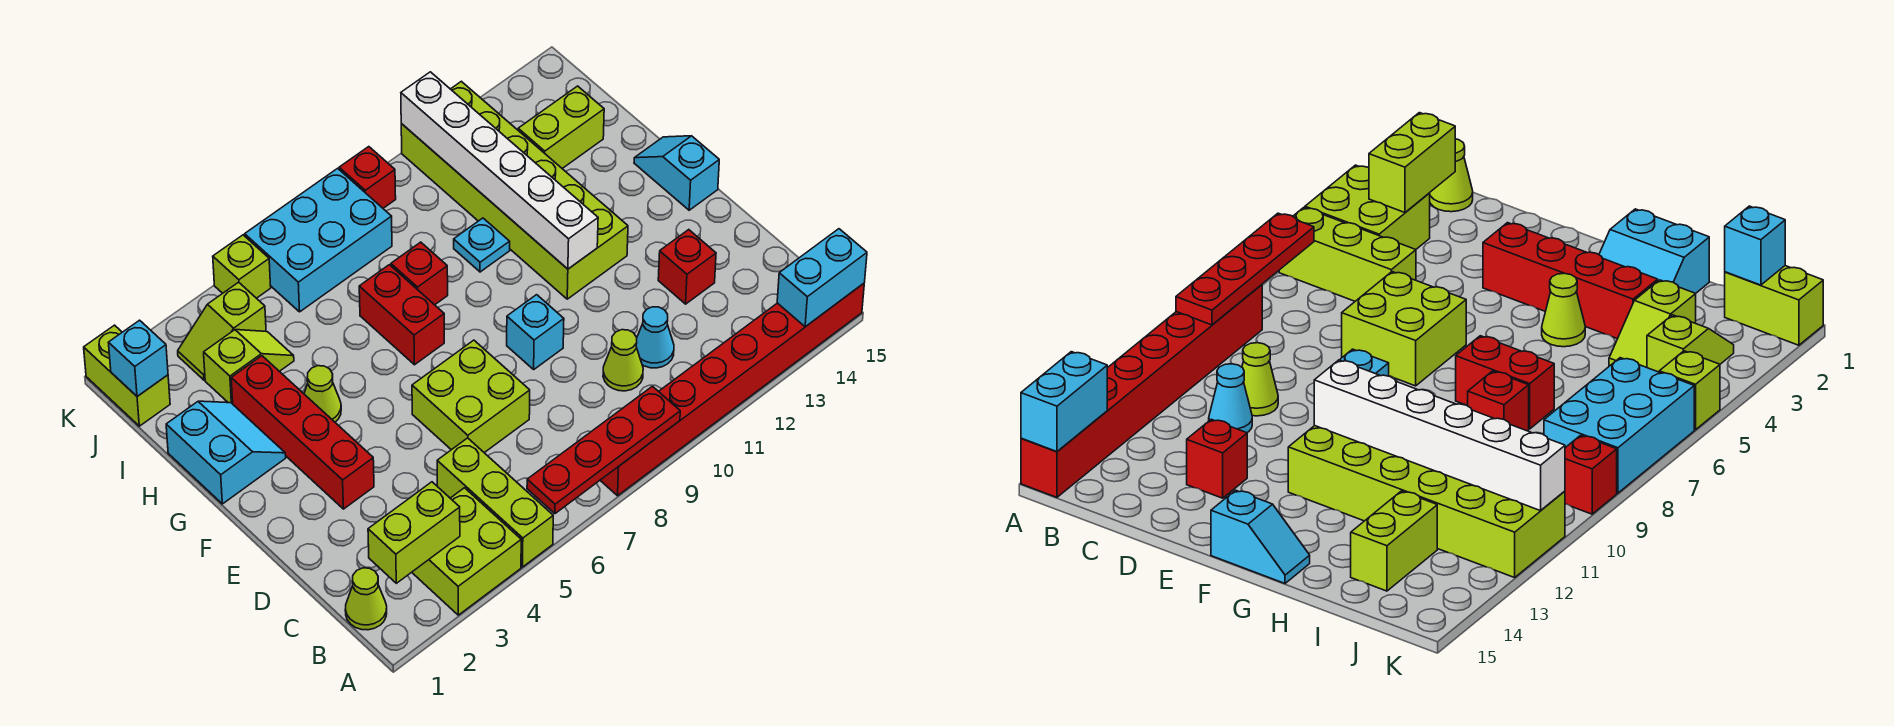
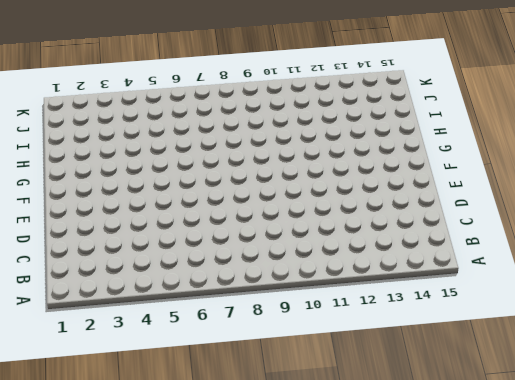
none -> lime 2x2 brick [412,488,521,615]
none -> lime 1x3 brick [437,438,553,567]
none -> red 1x8 brick [600,283,864,496]

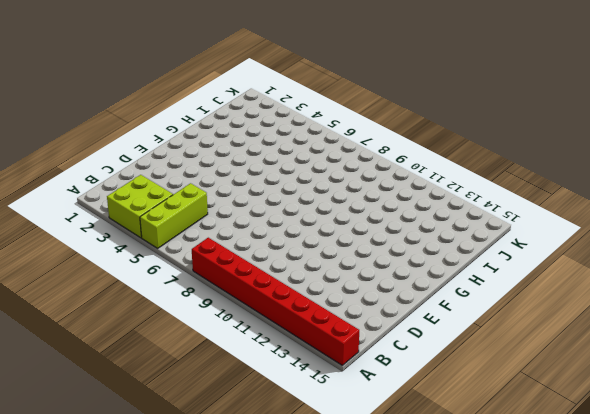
none -> lime 1x1 cone [345,568,387,630]
none -> lime 1x1 cone [603,330,643,391]
none -> cyan 1x1 cone [636,307,674,368]

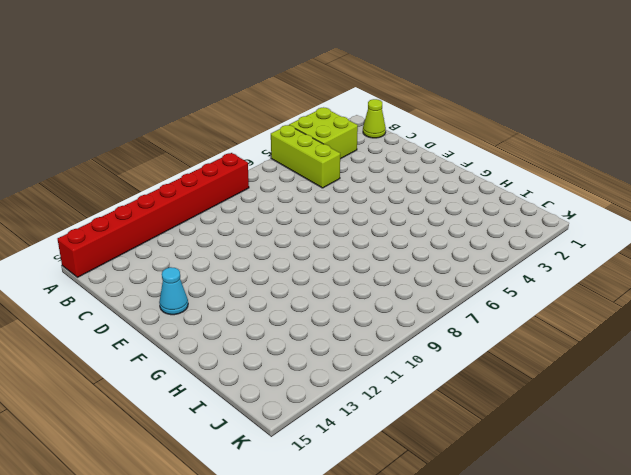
cyan 1x1 cone [159,267,188,315] -> cyan 1x1 cone moved to [636,307,674,368]
none -> lime 1x1 cone [603,330,643,391]
none -> lime 2x2 brick [412,340,530,453]
none -> red 1x1 brick [658,230,716,304]

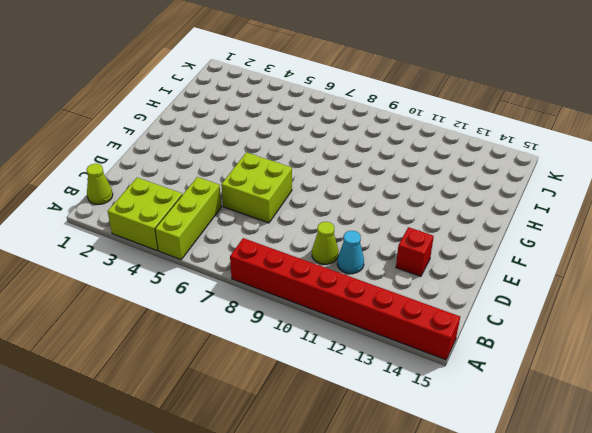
none -> red 1x4 brick [231,356,374,509]
none -> cyan 1x1 brick [507,295,564,369]
none -> lime 2x6 brick [401,81,628,299]

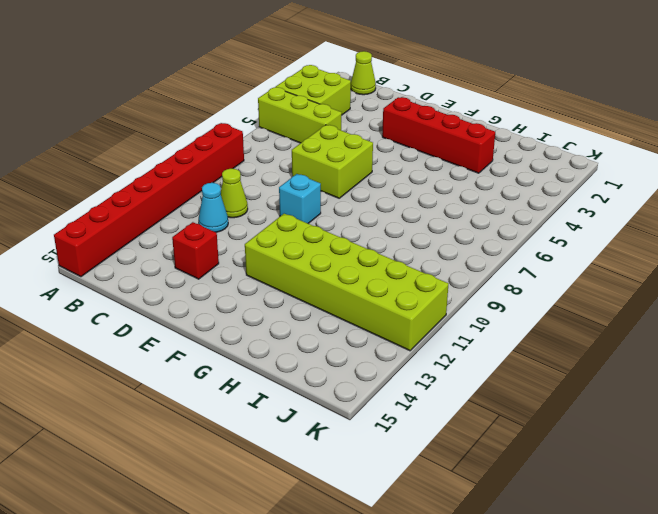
none -> cyan 1x2 slope [634,136,719,210]
none -> cyan 2x2 slope [166,401,286,504]
none -> lime 1x1 cone [304,366,341,422]

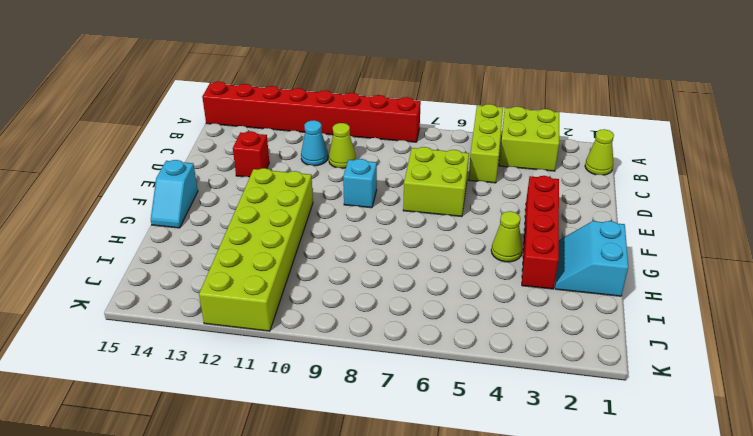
none -> red 1x2 brick [359,265,444,365]
none -> red 1x1 brick [391,242,448,305]
none -> cyan 1x1 plate [454,218,510,272]

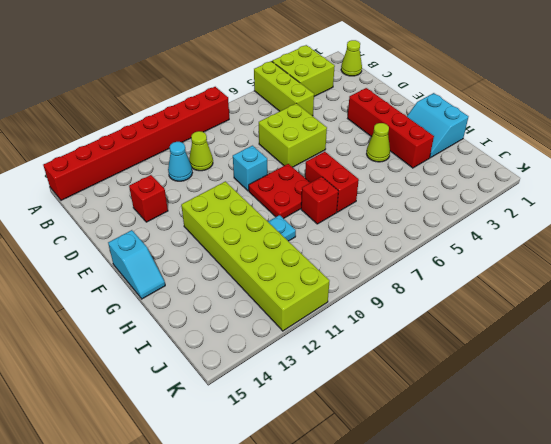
red 2x2 plate [249,164,310,219] -> none
none -> lime 1x2 slope [204,330,294,404]
none -> lime 1x2 brick [518,86,604,168]
none -> lime 1x2 brick [84,325,170,426]

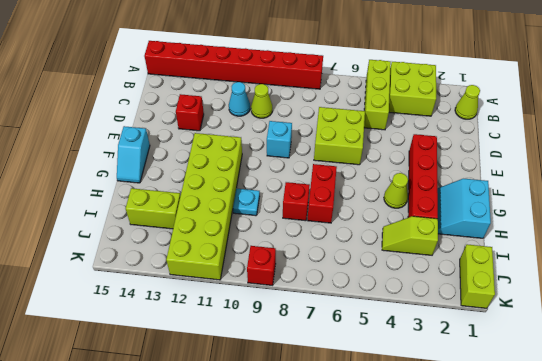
none -> lime 1x2 slope [178,282,266,380]
none -> cyan 2x3 brick [245,168,392,312]
none -> lime 1x1 brick [213,235,271,298]

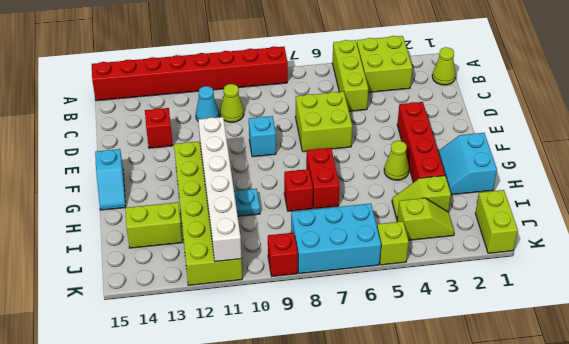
none -> red 1x4 plate [527,386,680,514]
none -> cyan 1x2 brick [777,229,867,327]
none -> lime 1x2 brick [368,482,460,583]

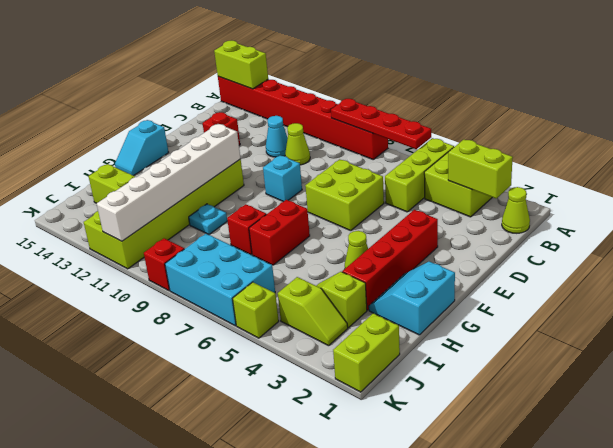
lime 1x2 brick [214,40,268,89] -> cyan 1x2 brick [777,229,867,327]
none -> cyan 1x1 brick [108,320,168,396]

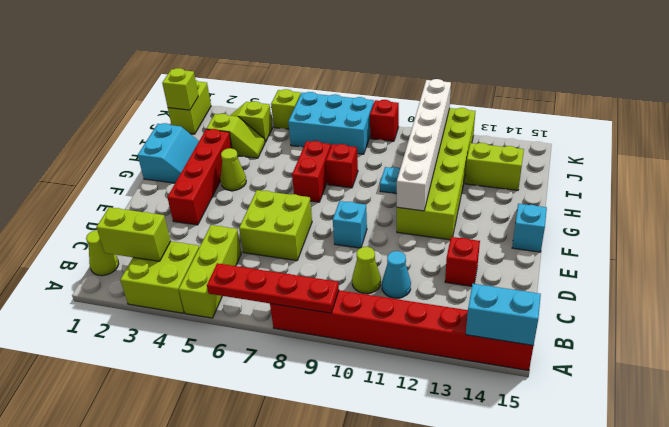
lime 1x1 brick [162,68,198,110] -> cyan 1x1 brick [108,320,168,396]

